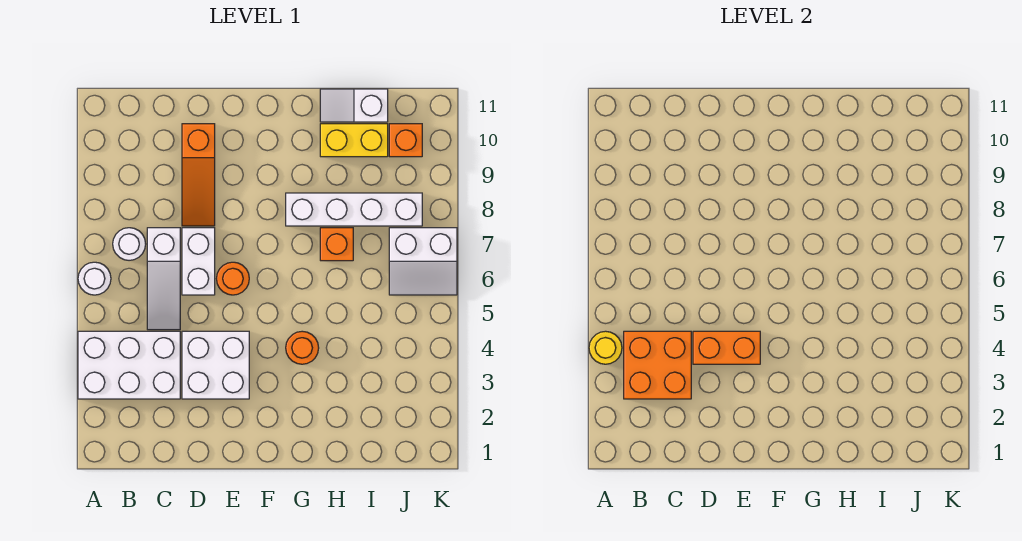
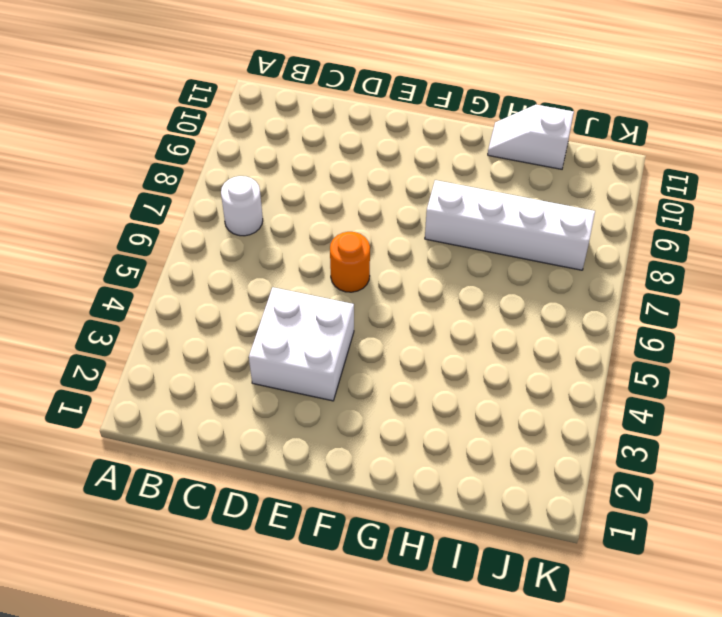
none -> white 2x3 brick [78,331,180,399]
none -> white 1x1 round brick [78,262,111,295]
none -> white 1x3 slope [147,228,180,330]

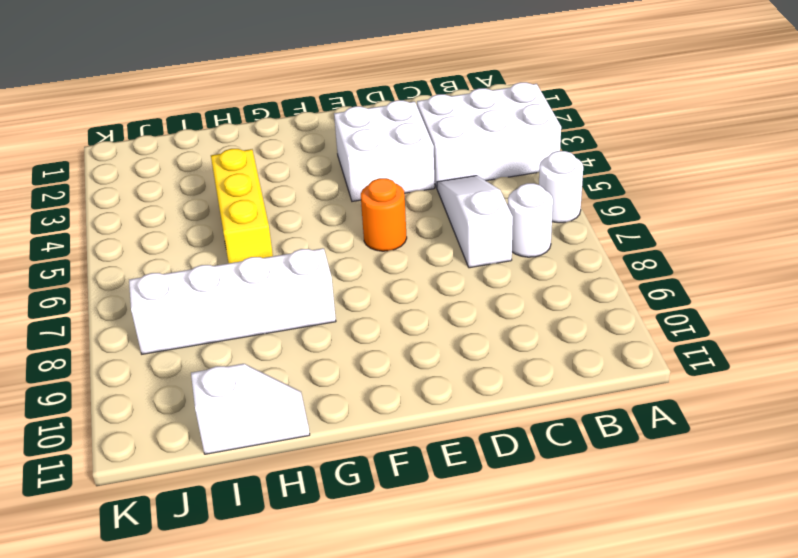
yellow 1x3 brick [211,149,273,263] -> none
none -> white 1x2 brick [182,228,215,295]
none -> orange 1x3 slope [182,124,215,226]
none -> orange 1x1 round brick [286,331,319,364]

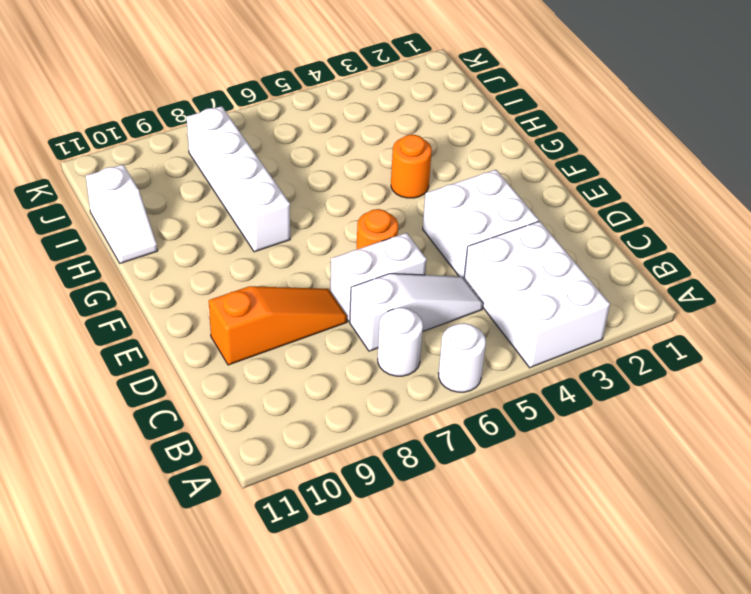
none -> orange 1x1 brick [320,228,353,261]
none -> yellow 1x2 brick [320,124,388,157]
none -> white 2x2 slope [389,228,457,295]

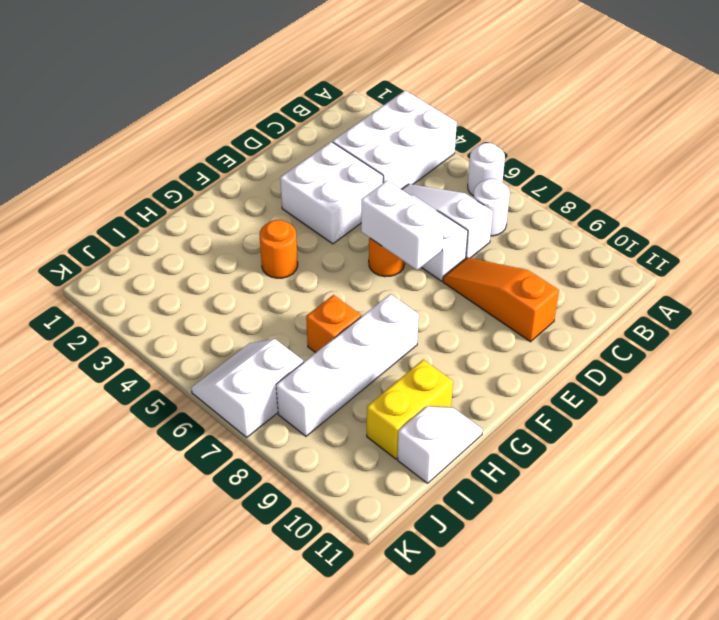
white 1x2 brick [361,180,444,270] -> none
none -> orange 1x1 brick [389,124,422,157]
none -> yellow 1x1 round brick [589,331,622,364]
none -> orange 2x2 brick [624,331,691,399]

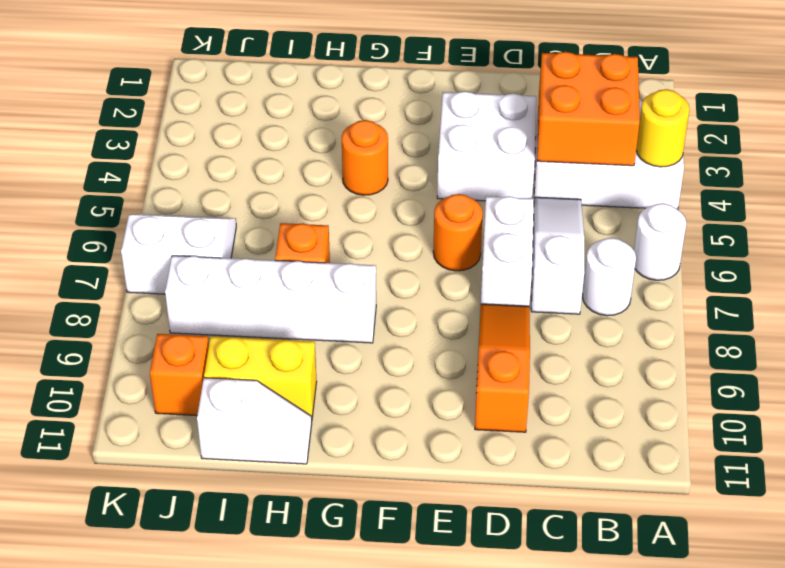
none -> orange 1x2 brick [693,331,760,364]

